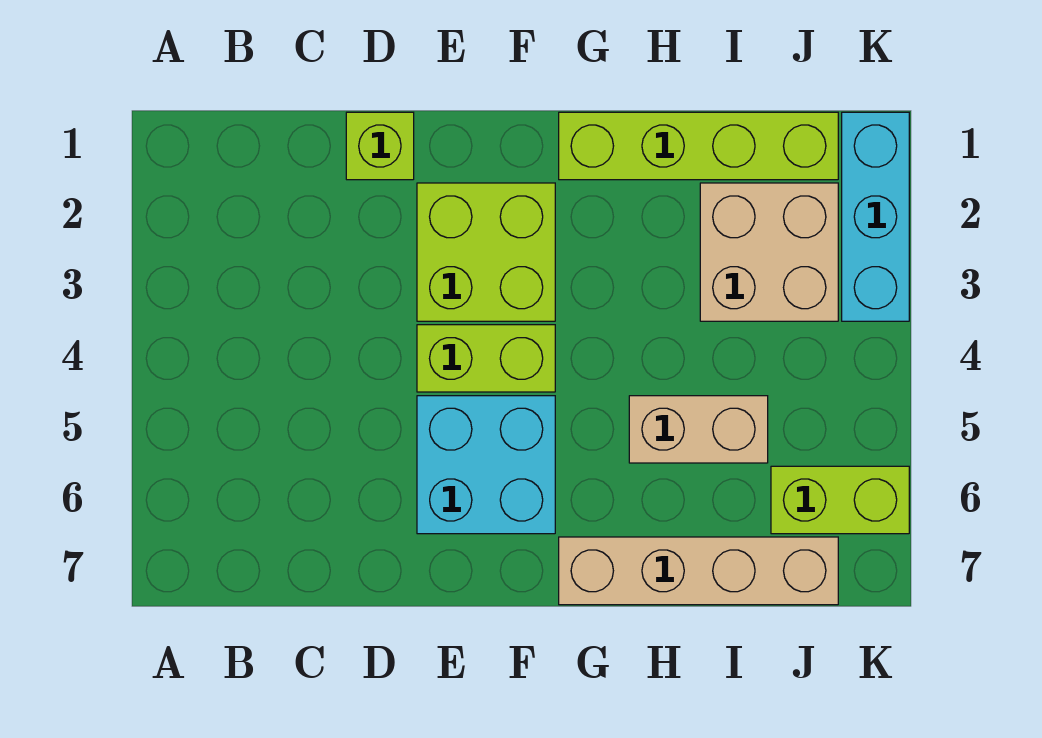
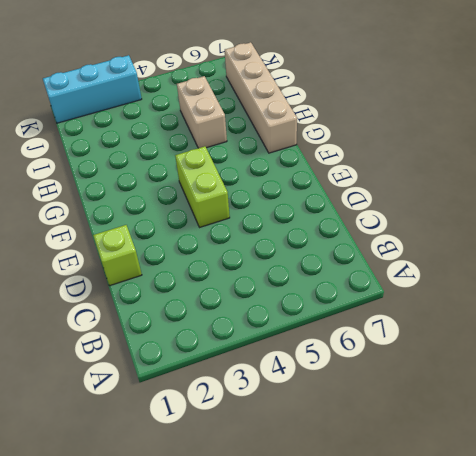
none -> lime 2x2 brick [417,183,555,321]
none -> cyan 2x2 brick [417,396,555,534]

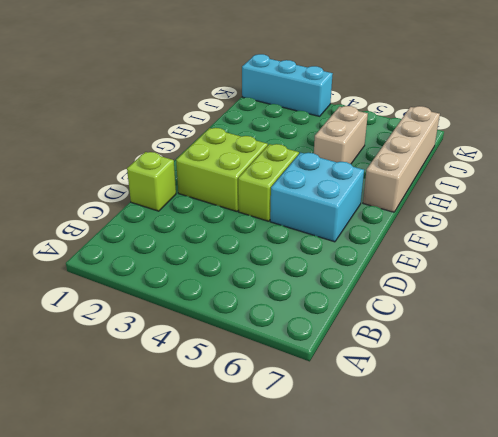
none -> lime 1x4 brick [559,112,838,180]
none -> tan 2x2 brick [700,183,838,321]

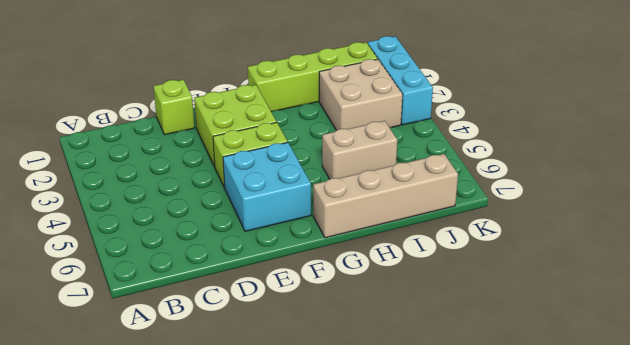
none -> lime 1x2 brick [771,466,909,534]

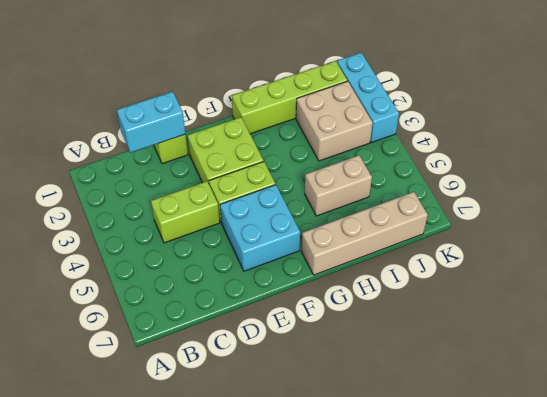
cyan 1x2 brick [117,92,185,153] -> none
lime 1x2 brick [151,181,220,243] -> lime 1x2 brick moved to [771,466,909,534]

